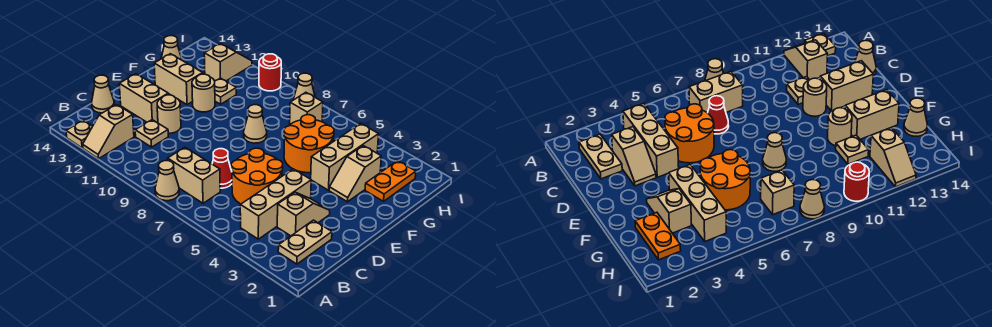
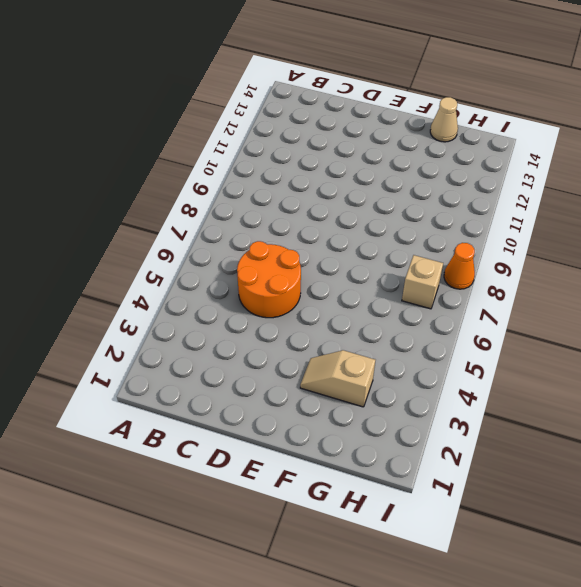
orange 1x1 cone [444,243,475,289] -> tan 1x1 cone [293,73,315,100]
none -> tan 1x1 cone [155,161,179,201]
none -> tan 1x2 slope [83,105,134,159]
none -> tan 1x1 plate [66,120,93,148]

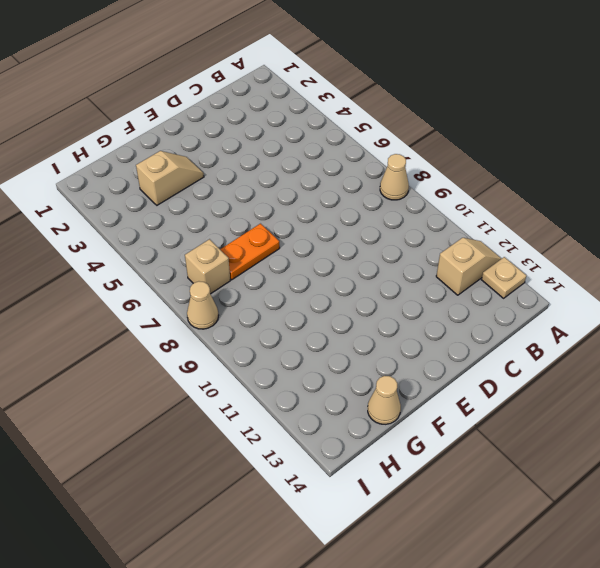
orange 1x2 plate [220,224,280,280] -> orange 1x2 plate moved to [365,161,416,201]
none -> tan 1x2 plate [278,220,332,264]
none -> tan 1x3 brick [240,169,311,239]
none -> tan 1x2 brick [168,147,220,203]

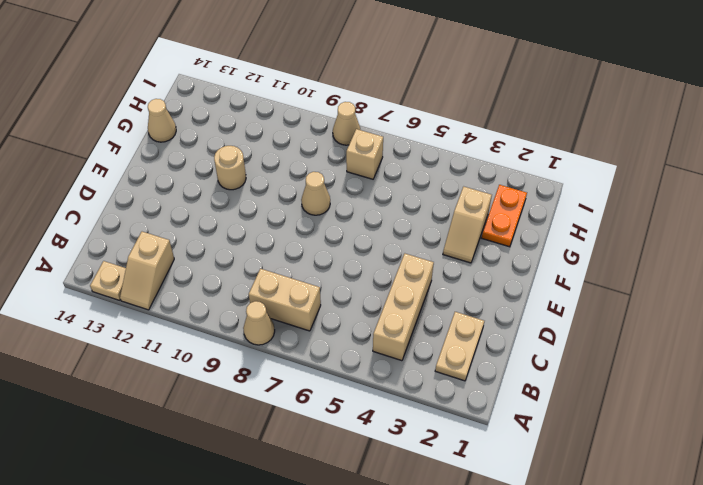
none -> tan 1x2 slope [277,192,330,236]
none -> orange 2x2 round brick [231,148,283,204]
none -> red 1x1 cone [212,149,232,188]

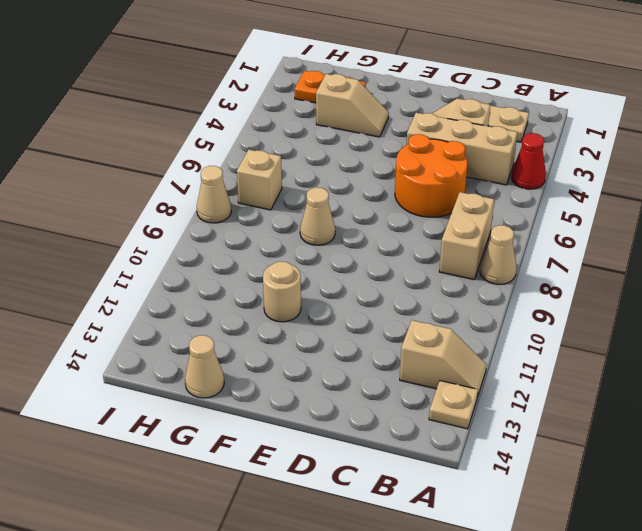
red 1x1 cone [512,133,546,189] -> red 1x1 cone moved to [212,149,232,188]
none -> tan 1x1 plate [135,120,168,147]
none -> tan 1x1 cone [92,75,114,113]
none -> tan 1x1 round brick [157,95,181,133]

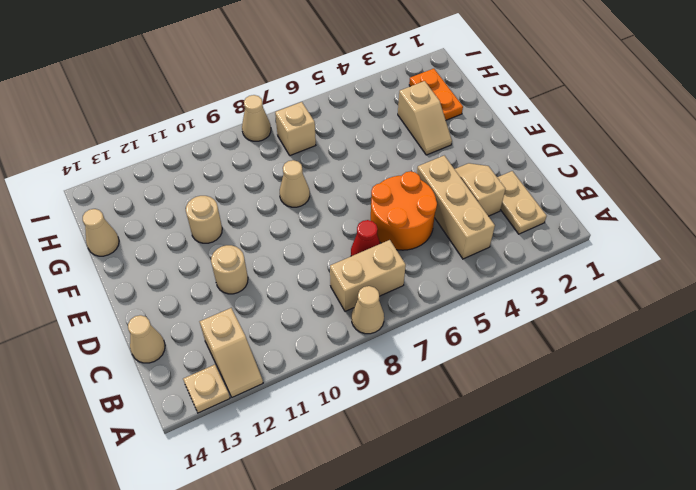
none -> tan 1x1 plate [135,120,168,147]
none -> tan 1x2 brick [119,74,168,123]
none -> tan 1x3 brick [311,123,379,190]

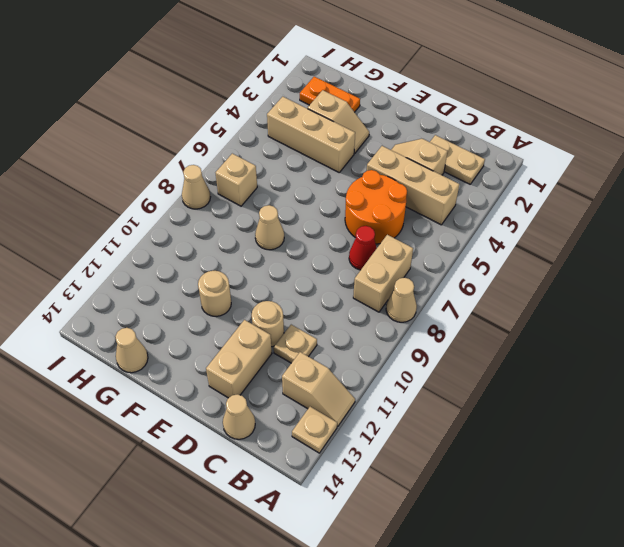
none -> orange 2x2 round brick [284,115,334,173]
none -> tan 1x2 brick [154,54,203,105]
none -> tan 1x1 plate [215,78,236,104]

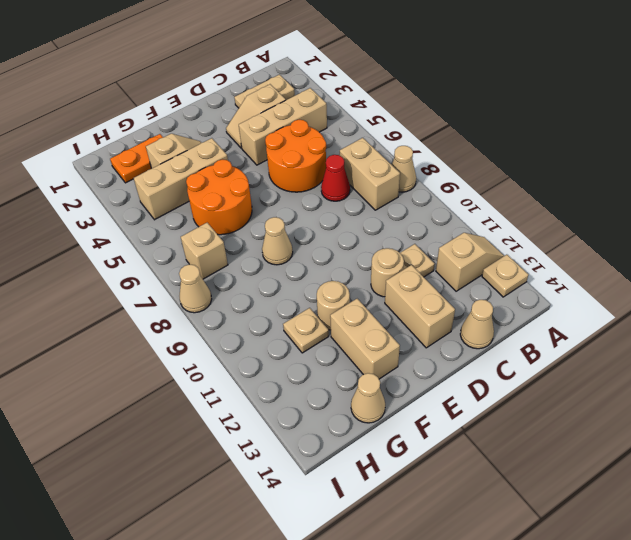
none -> tan 1x2 slope [204,44,252,81]
none -> red 1x1 round brick [259,54,281,91]

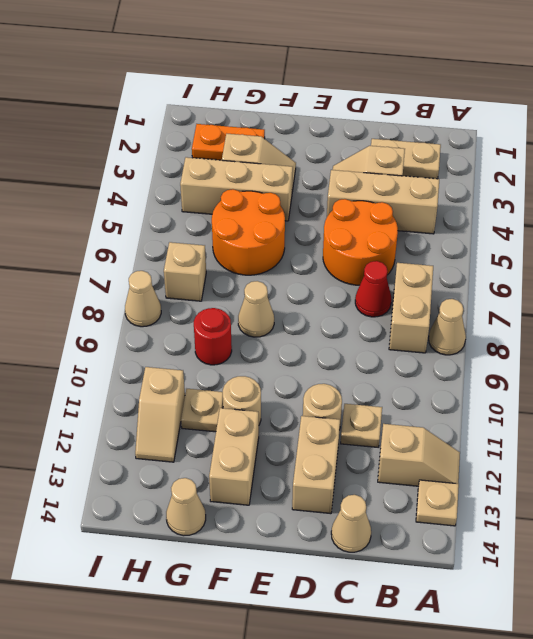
red 1x1 round brick [194,308,232,365] -> red 1x1 round brick moved to [259,54,281,91]
tan 1x2 slope [135,367,185,462] -> tan 1x2 slope turned to [204,44,252,81]

